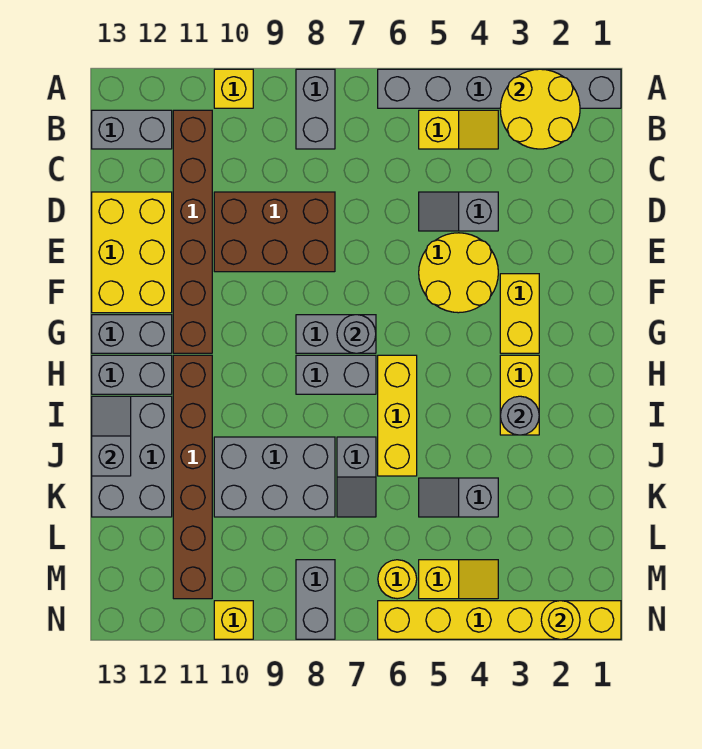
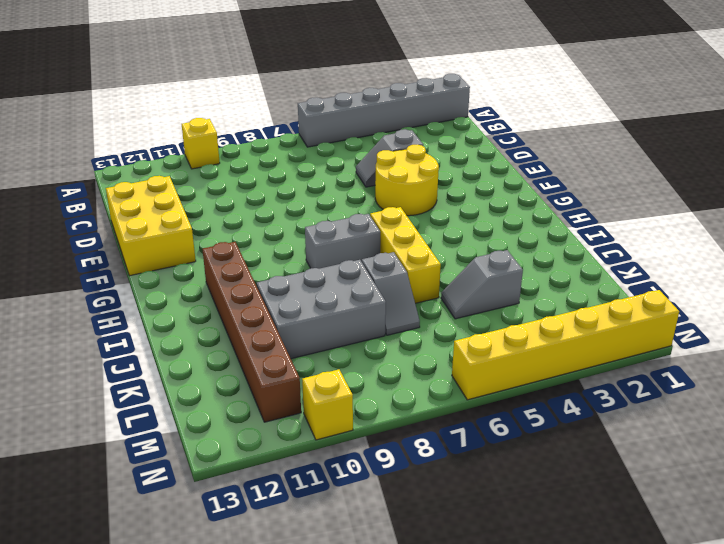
none -> grey 1x2 brick [296,69,335,149]
none -> yellow 1x2 slope [419,110,498,149]
none -> brown 1x6 brick [173,110,212,353]
none -> grey 1x2 brick [92,110,172,149]

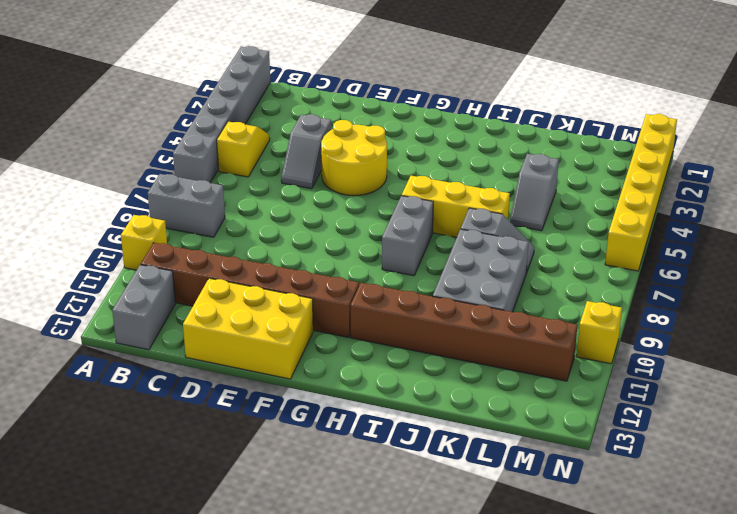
none -> brown 2x3 brick [214,192,335,272]
none -> yellow 1x2 brick [500,274,539,353]
none -> grey 1x2 brick [296,315,376,353]
none -> grey 1x2 brick [92,315,172,353]

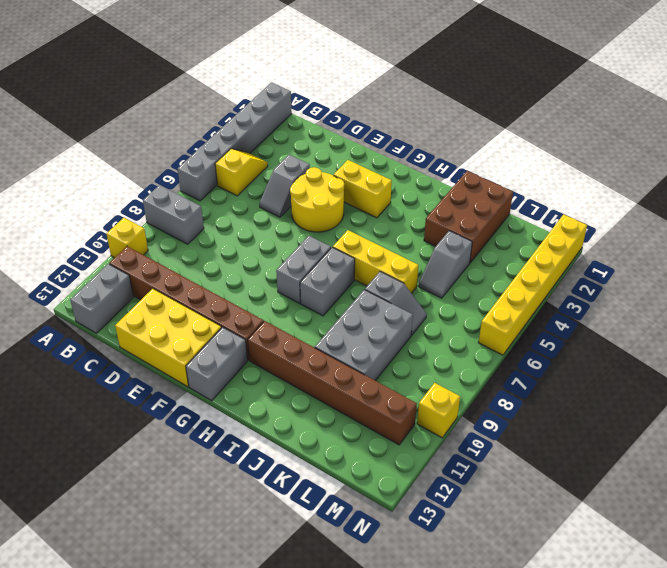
brown 2x3 brick [424,171,513,263] -> brown 2x3 brick moved to [214,192,335,272]
none -> yellow 1x2 brick [500,355,539,435]
none -> grey 1x2 brick [92,355,172,394]
none -> grey 2x3 brick [92,396,172,517]
none -> yellow 1x2 slope [419,560,498,599]

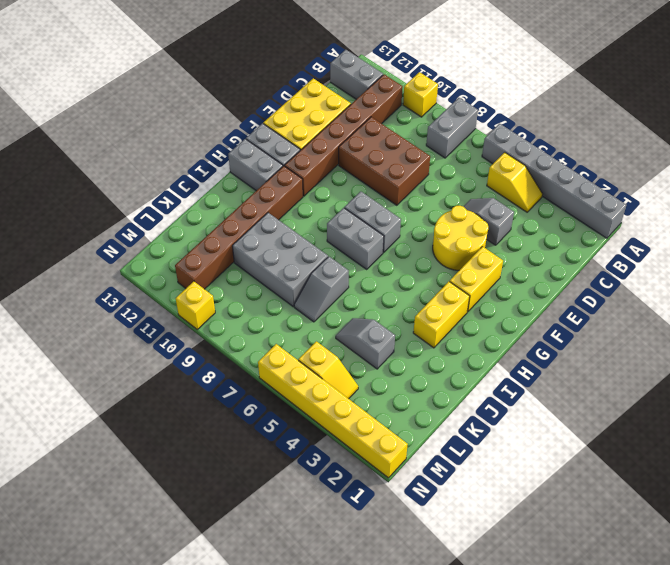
none -> yellow 1x3 brick [378,355,417,476]
none -> grey 2x3 brick [92,396,172,517]
none -> yellow 1x1 round brick [378,560,417,599]
none -> grey 1x2 brick [296,560,335,639]

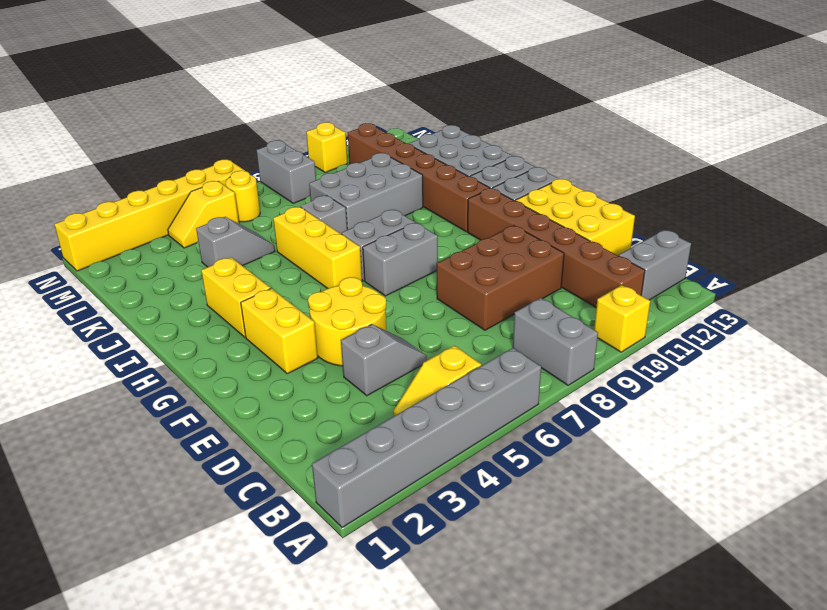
none -> yellow 2x2 round brick [500,69,580,149]
none -> grey 1x1 round brick [337,315,376,353]
none -> grey 1x1 round brick [500,396,539,435]
none -> grey 1x2 slope [92,396,131,476]

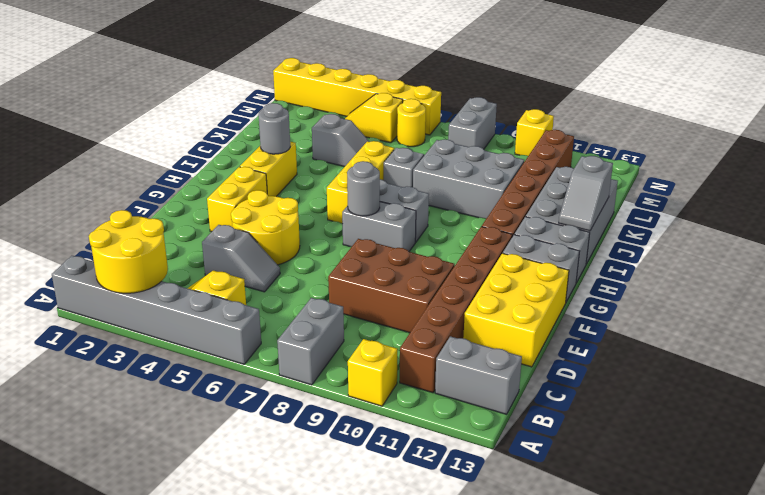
none -> yellow 1x1 round brick [541,601,580,639]

